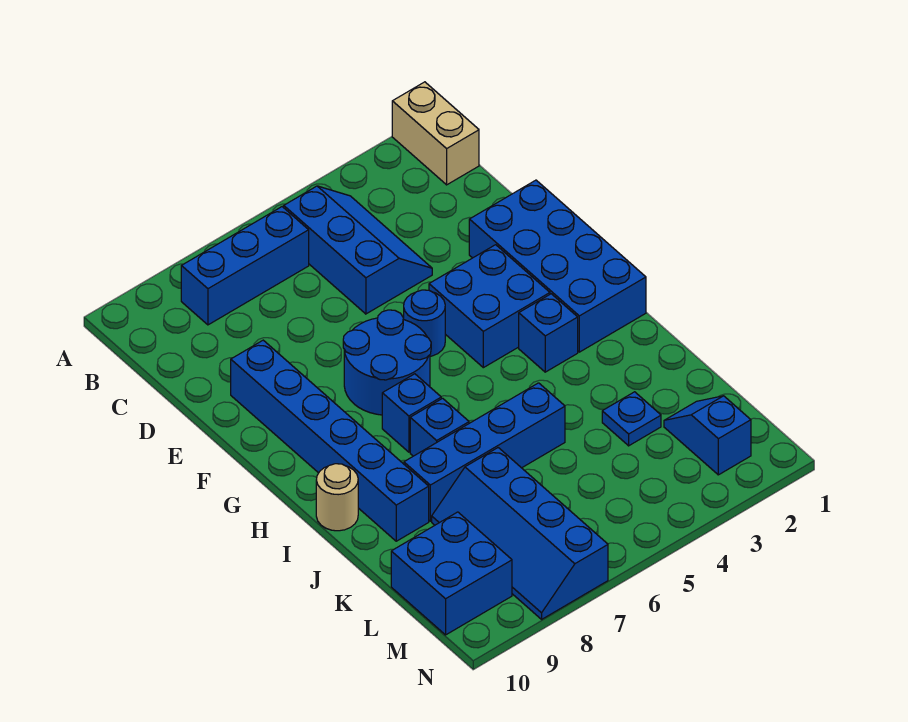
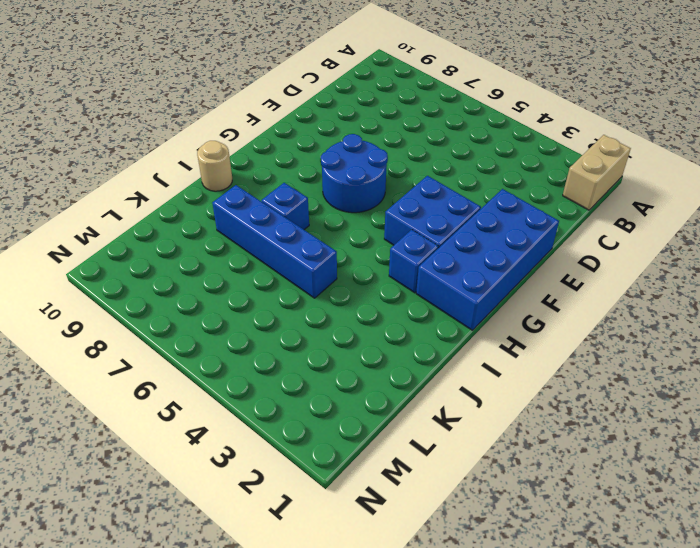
none -> blue 2x3 slope [284,186,432,314]
none -> blue 1x3 brick [181,207,309,325]
none -> blue 1x6 brick [231,340,429,541]

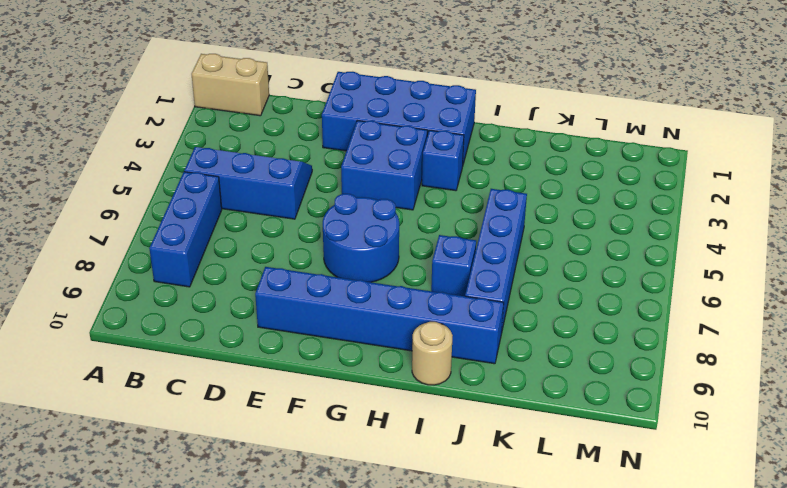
none -> blue 1x1 round brick [403,290,445,356]
none -> blue 1x1 brick [382,374,441,452]
none -> blue 1x1 plate [602,392,661,446]

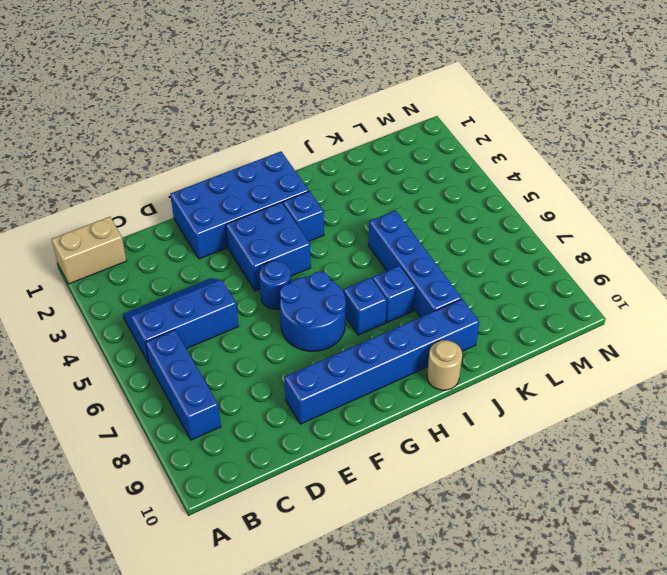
none -> blue 1x1 plate [602,392,661,446]
none -> blue 2x4 slope [432,448,608,619]
none -> blue 1x2 slope [664,396,751,475]

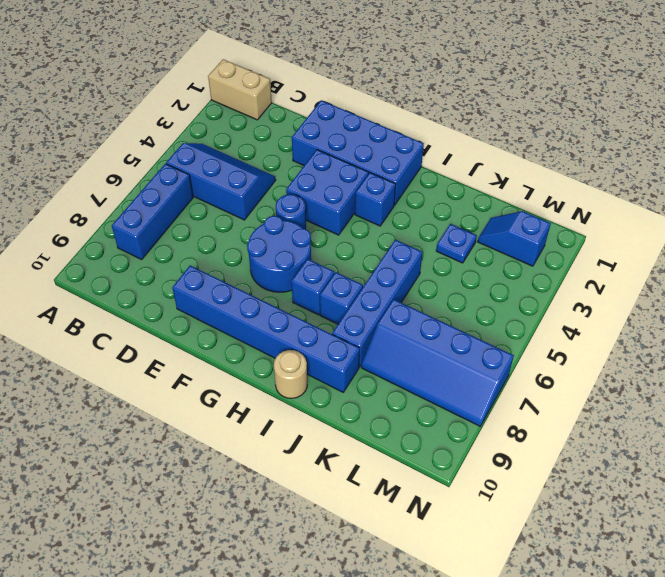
none -> blue 2x2 brick [391,512,512,635]

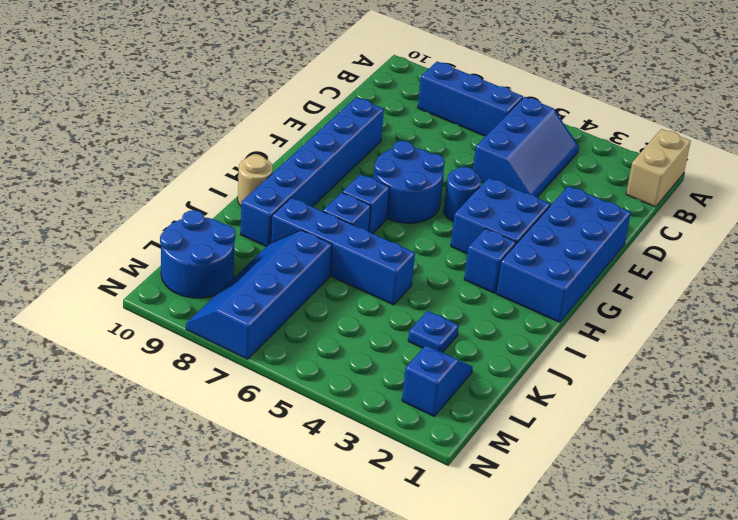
blue 2x2 round brick [160,210,235,298] -> blue 2x2 brick [391,512,512,635]

